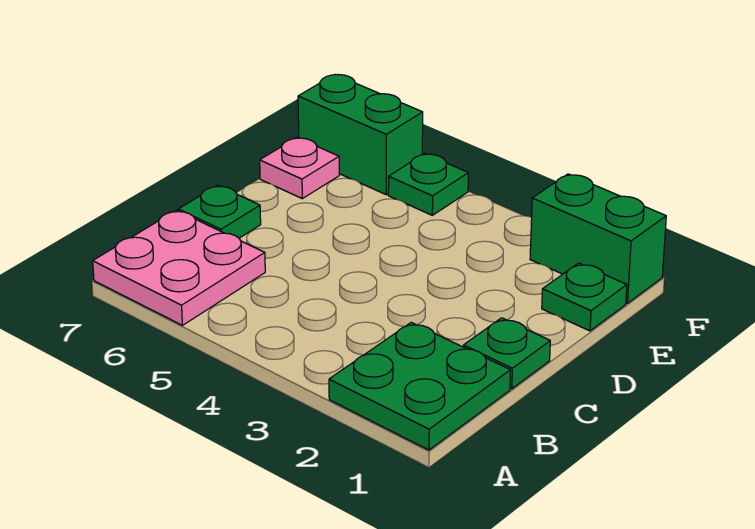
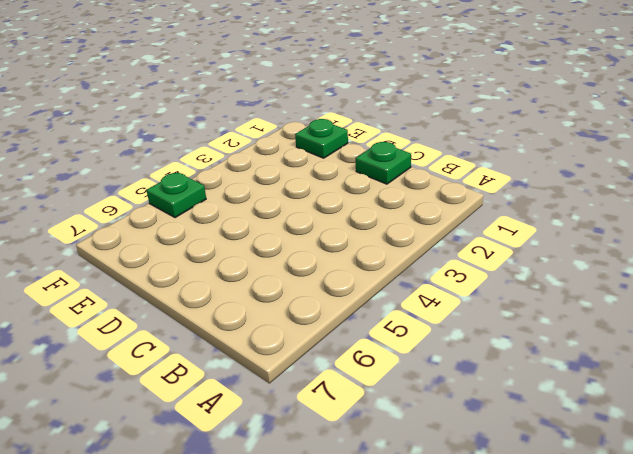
none -> green 2x2 plate [329,322,511,450]
none -> pink 2x2 plate [93,210,265,325]

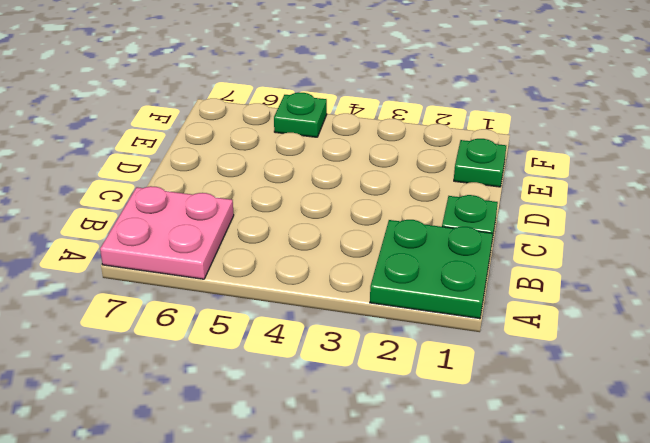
none -> green 1x1 plate [178,185,261,238]
none -> pink 1x1 plate [260,138,339,199]

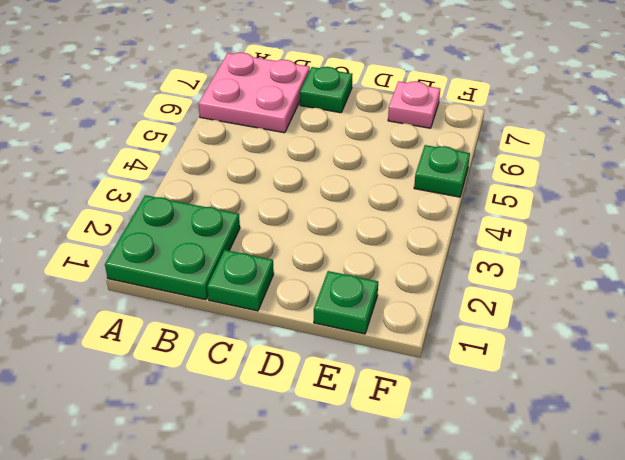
none -> green 1x2 brick [530,174,666,303]
none -> green 1x2 brick [298,75,423,195]

